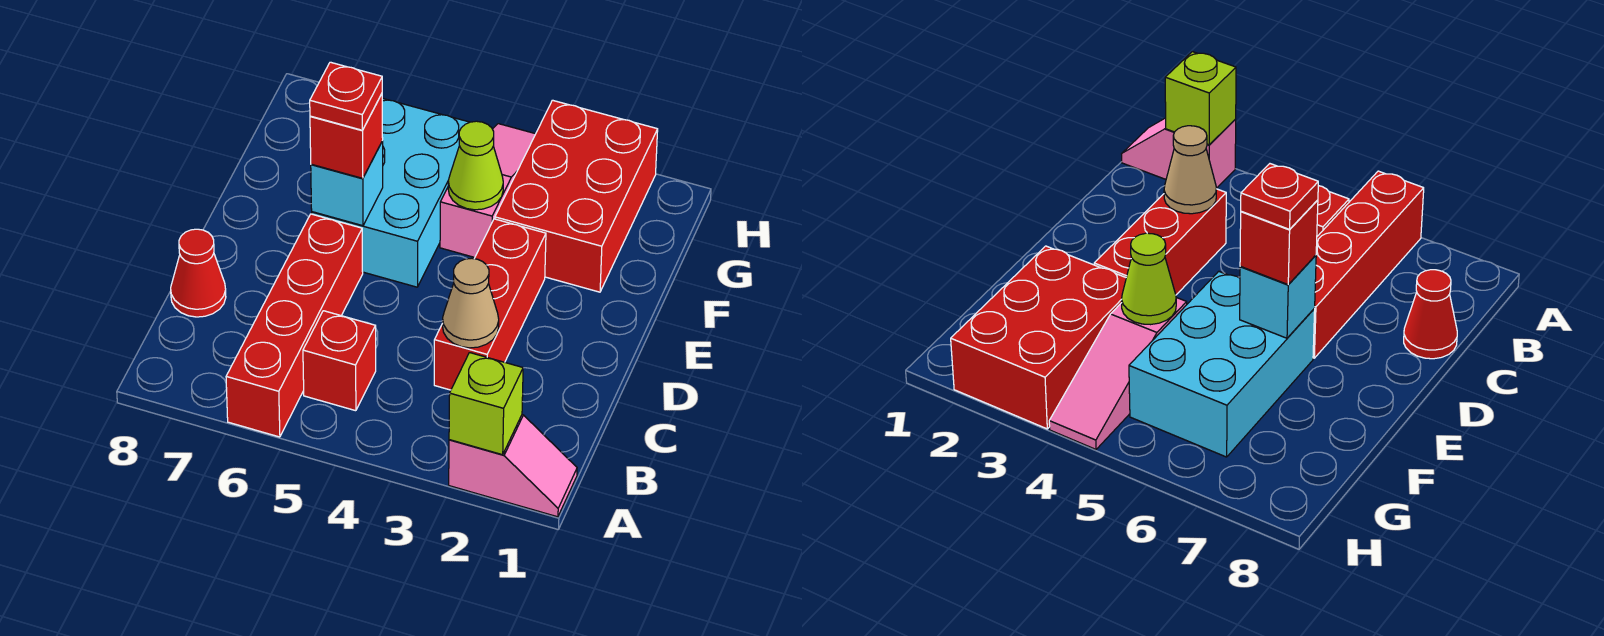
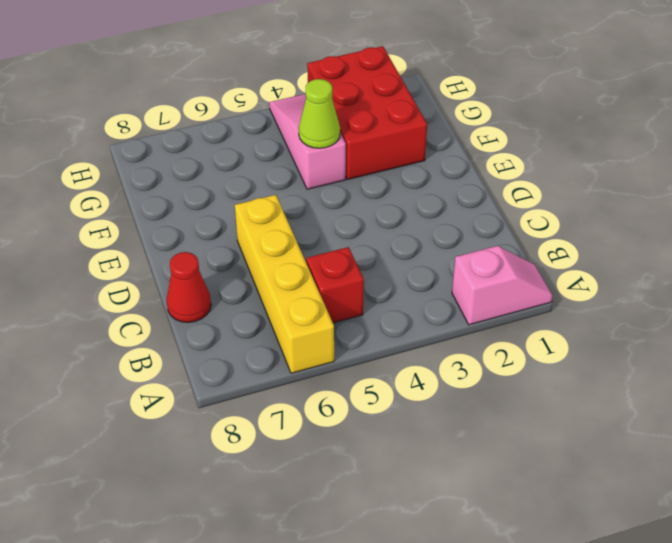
yellow 1x4 brick [235,195,334,373] -> red 1x4 brick [226,214,363,437]
none -> red 1x3 brick [434,219,546,390]
none -> cyan 2x3 brick [312,98,470,287]
none -> lime 1x1 brick [449,353,523,455]

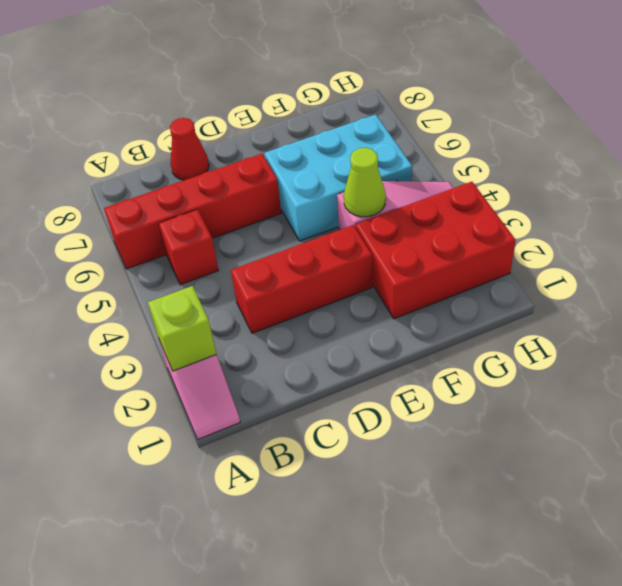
none -> tan 1x1 cone [442,258,499,348]
none -> cyan 1x1 brick [311,141,383,226]
none -> red 1x1 brick [310,94,383,178]

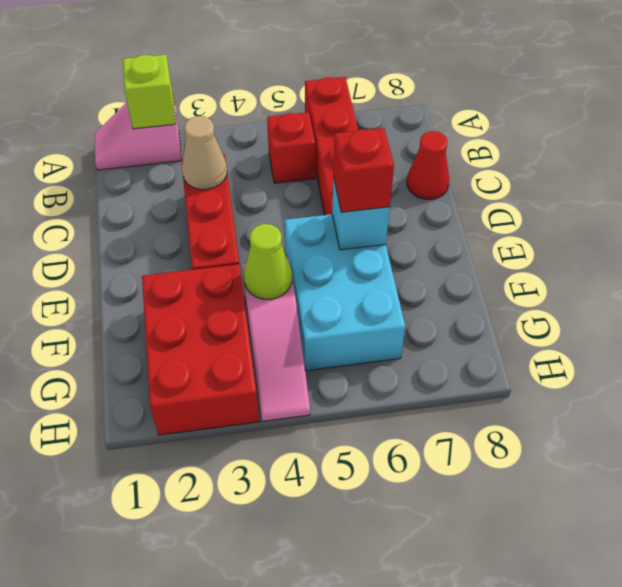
none -> red 1x1 plate [310,62,382,130]

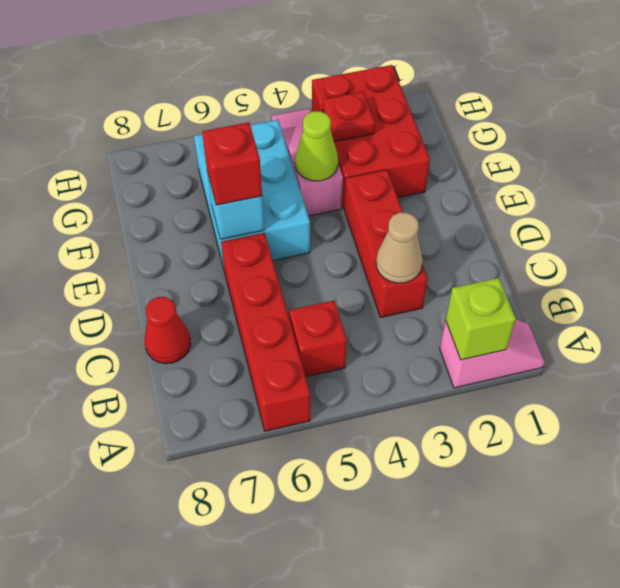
red 1x1 plate [323,92,375,142] -> red 1x1 plate moved to [310,62,382,130]

